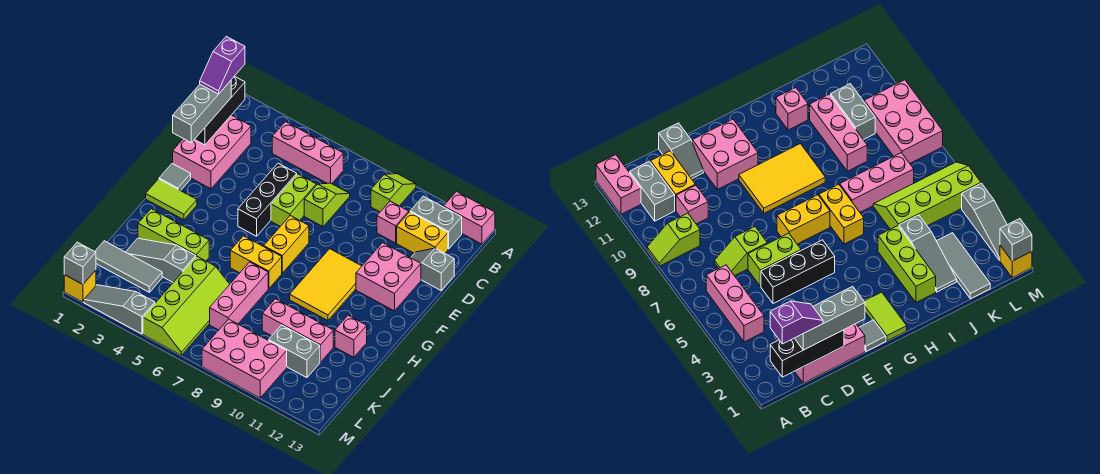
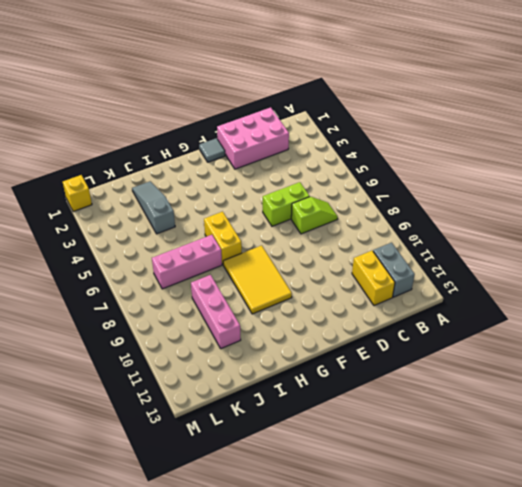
yellow 2x3 tile [223,245,292,314] -> yellow 2x3 tile turned to [290,249,362,321]
none -> lime 1x2 slope [371,174,416,212]
none -> pink 1x2 brick [444,191,495,244]
none -> pink 1x3 brick [272,122,343,184]
none -> pink 1x1 brick [377,201,409,243]

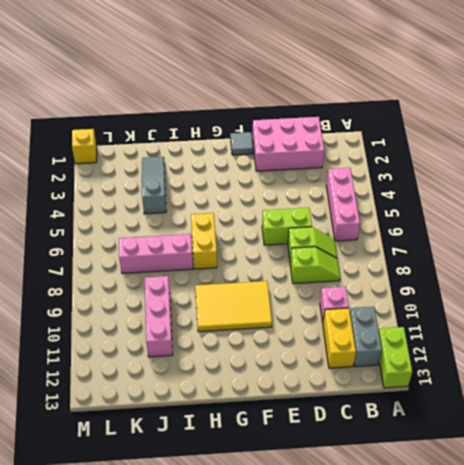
lime 1x2 brick [379,327,412,388] -> pink 1x2 brick [444,191,495,244]
lime 1x2 slope [290,247,340,284] -> lime 1x2 slope moved to [371,174,416,212]
none -> black 1x3 brick [238,163,297,236]
none -> grey 1x2 slope [411,248,454,290]
none -> pink 2x2 brick [356,243,421,311]
none -> yellow 1x2 brick [264,216,309,273]

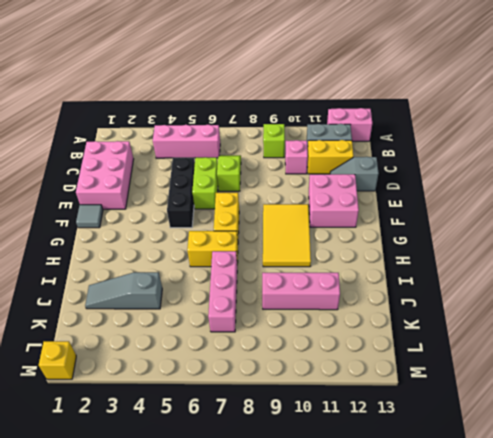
none -> lime 1x2 tile [146,179,197,220]
none -> lime 1x3 brick [138,209,209,261]
none -> pink 1x1 brick [335,315,367,357]
none -> lime 2x4 slope [143,256,230,355]

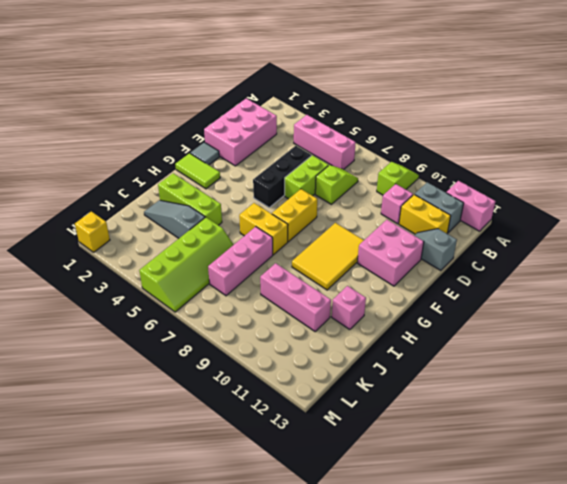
none -> grey 1x3 tile [95,241,162,292]
none -> grey 1x2 brick [269,325,320,378]
none -> pink 2x3 brick [202,319,287,398]
none -> grey 1x3 slope [84,285,155,334]

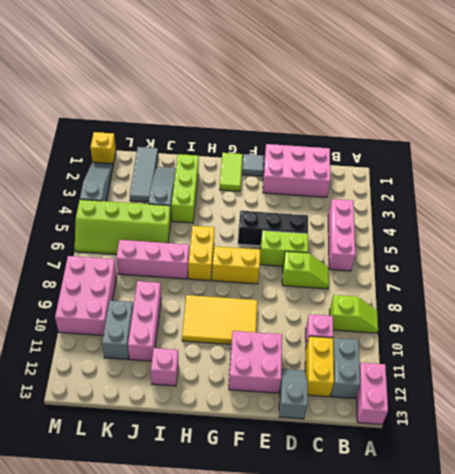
none -> black 1x3 brick [195,76,245,145]
none -> grey 1x1 brick [64,242,96,284]
none -> grey 1x3 brick [173,81,231,143]
none -> purple 1x2 slope [200,36,245,94]

